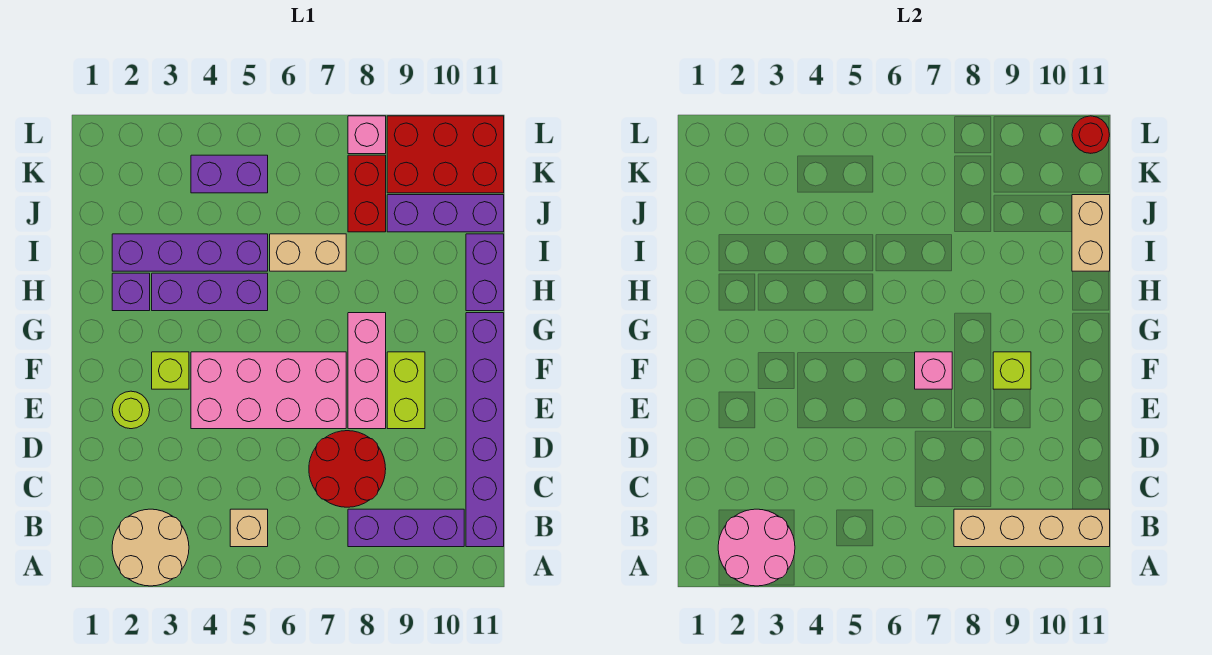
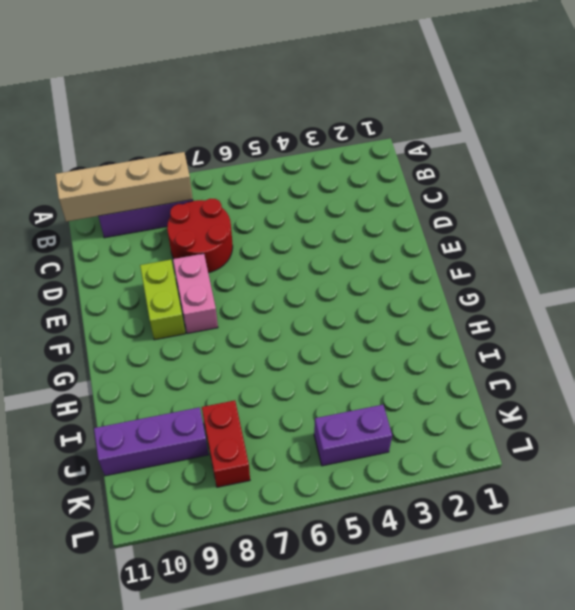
pink 1x2 brick [173,254,218,334] -> pink 1x3 brick [348,313,386,429]
none -> tan 2x2 round brick [112,509,189,586]
none -> tan 1x1 brick [230,509,268,547]
none -> purple 1x6 brick [466,313,504,547]

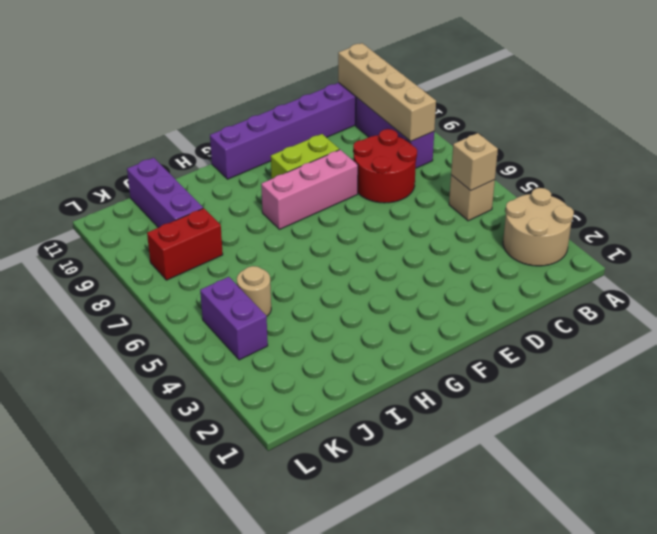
tan 1x1 brick [451,133,498,191] -> none
tan 1x1 round brick [237,266,271,316] -> none
none -> lime 1x1 round brick [112,391,150,429]
none -> pink 2x4 brick [191,352,346,429]
none -> lime 1x1 brick [152,352,189,389]

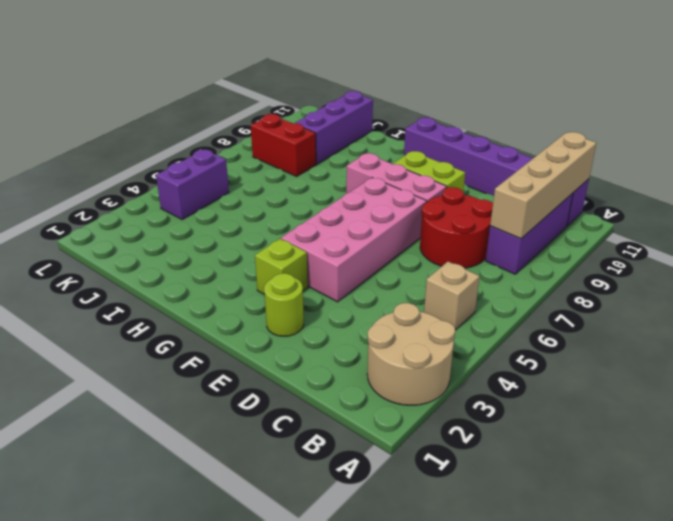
none -> purple 1x1 brick [112,273,150,311]
none -> purple 1x3 brick [152,273,268,311]
none -> purple 1x2 brick [466,234,504,311]

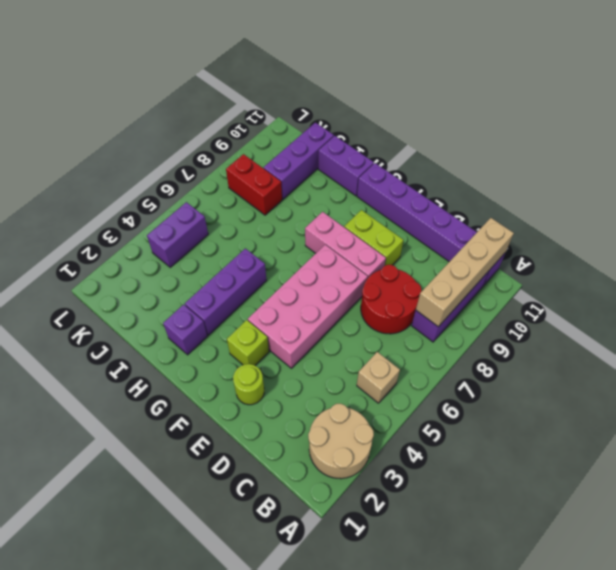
none -> purple 1x4 brick [112,234,268,271]
none -> tan 1x2 brick [270,234,346,271]
none -> red 2x3 brick [387,116,504,193]

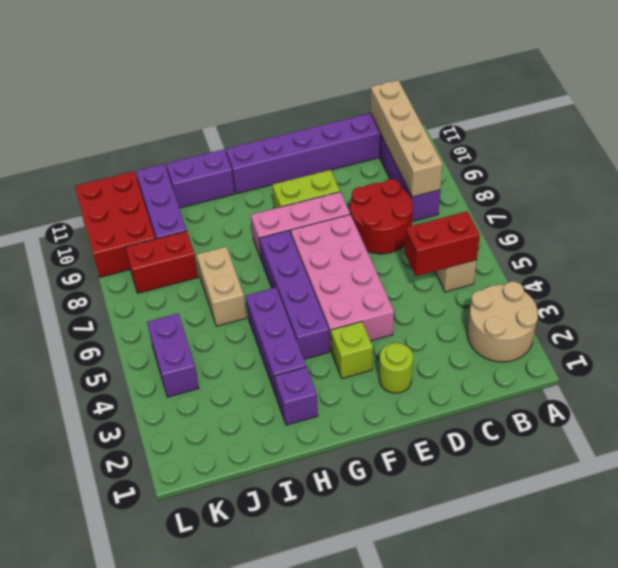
red 1x2 brick [405,211,480,276] -> none
purple 1x4 brick [259,230,329,359] -> purple 1x4 brick moved to [112,234,268,271]
none -> pink 1x1 brick [348,116,386,154]
none -> pink 2x2 round brick [718,509,795,586]
none -> pink 1x1 brick [915,352,952,389]

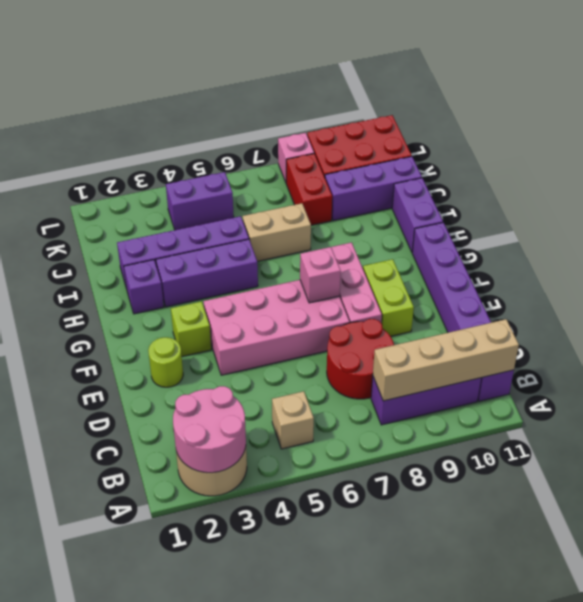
none -> lime 1x1 brick [993,352,1031,389]
none -> tan 1x2 brick [1072,195,1110,271]
none -> red 1x1 round brick [1072,116,1109,153]

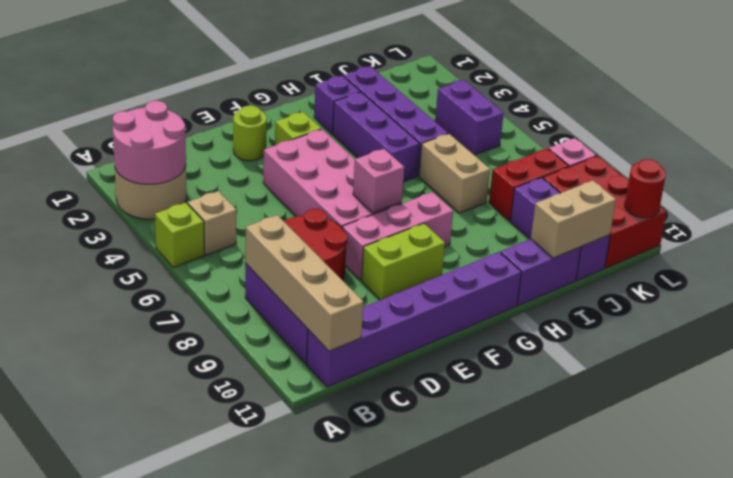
lime 1x1 brick [155,203,204,267] -> lime 1x1 brick moved to [993,352,1031,389]

